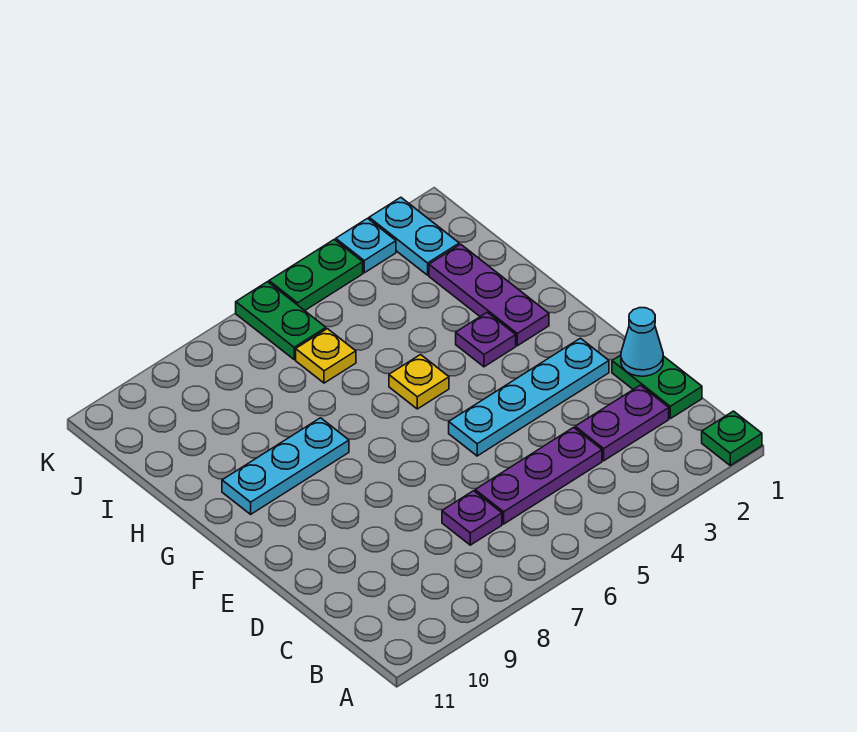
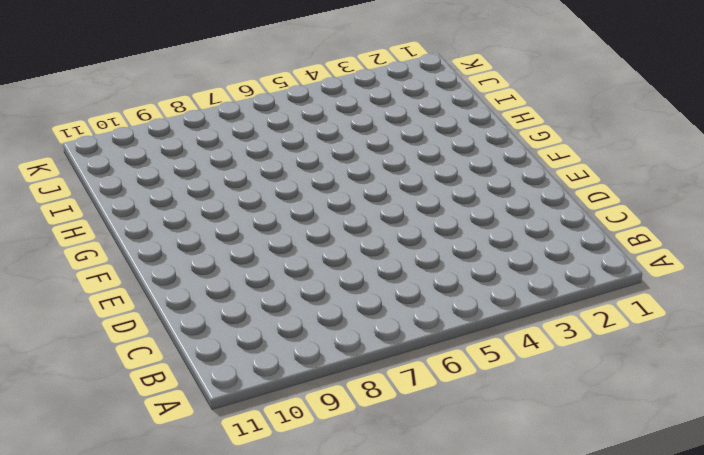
none -> green 1x1 plate [702,411,762,465]
none -> green 1x2 plate [612,355,702,419]
none -> purple 1x2 plate [575,385,669,461]

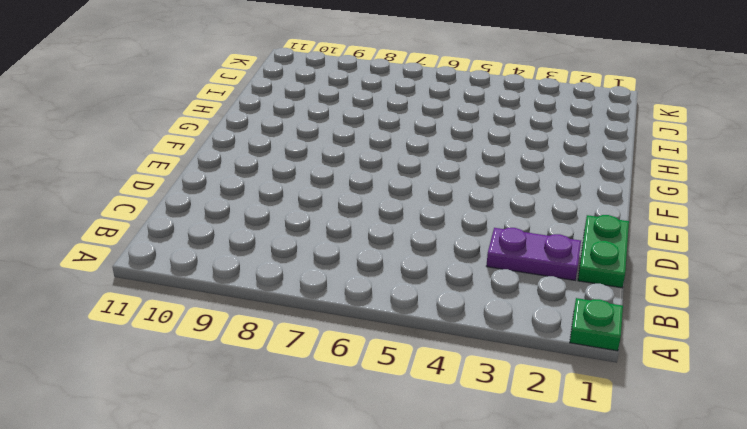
none -> purple 1x3 plate [475,427,602,524]
none -> purple 1x1 plate [442,491,502,545]
none -> cyan 1x4 plate [449,338,609,456]

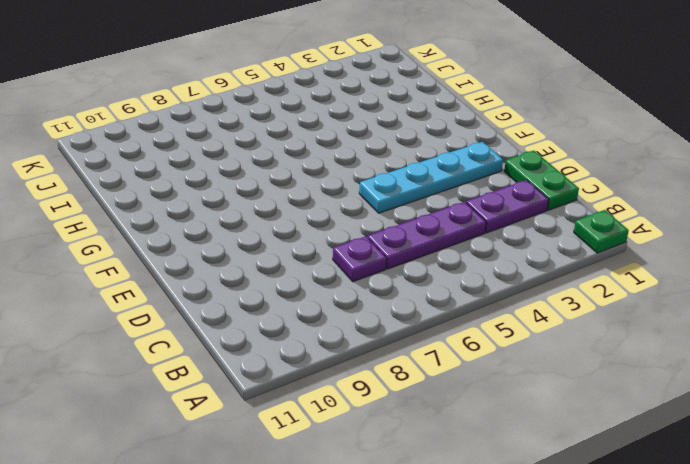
none -> purple 1x3 plate [429,244,549,346]
none -> purple 1x1 plate [456,312,516,367]
none -> yellow 1x1 plate [389,355,449,409]

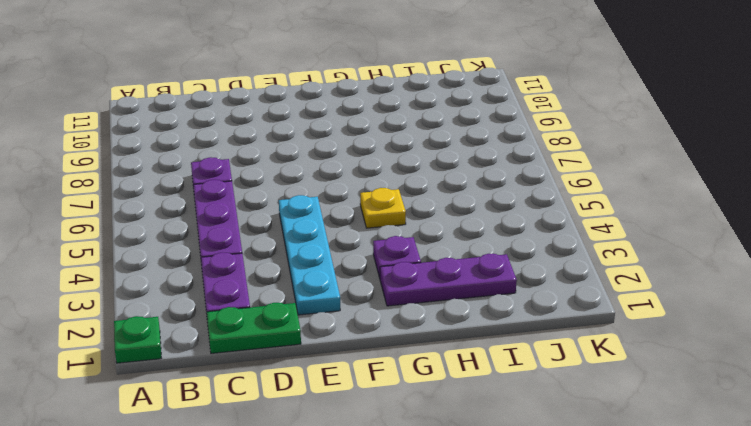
none -> cyan 1x3 plate [222,418,349,514]
none -> yellow 1x1 plate [296,329,356,383]
none -> cyan 1x2 plate [369,197,459,275]

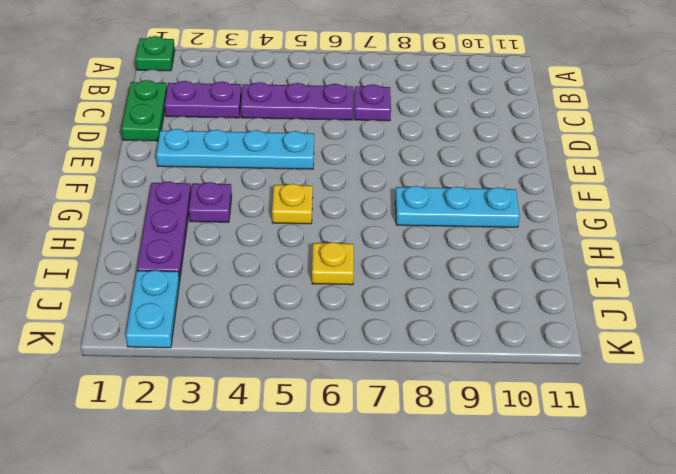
none -> green 1x2 plate [236,282,326,359]
none -> cyan 1x1 plate [336,218,396,273]
none -> green 1x2 plate [269,240,363,311]

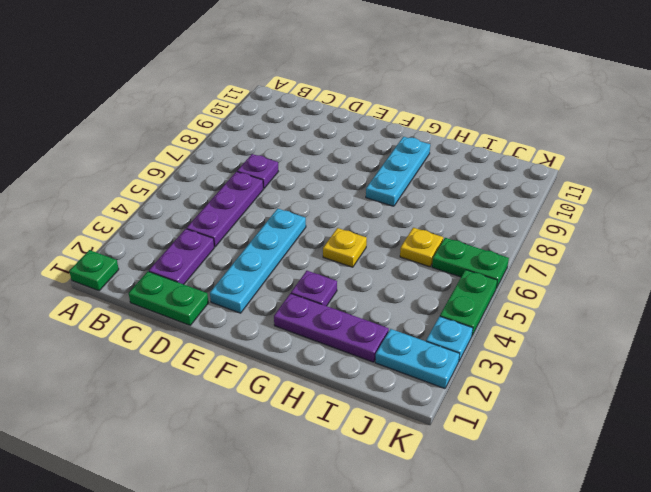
none -> cyan 1x1 cone [621,308,663,376]

